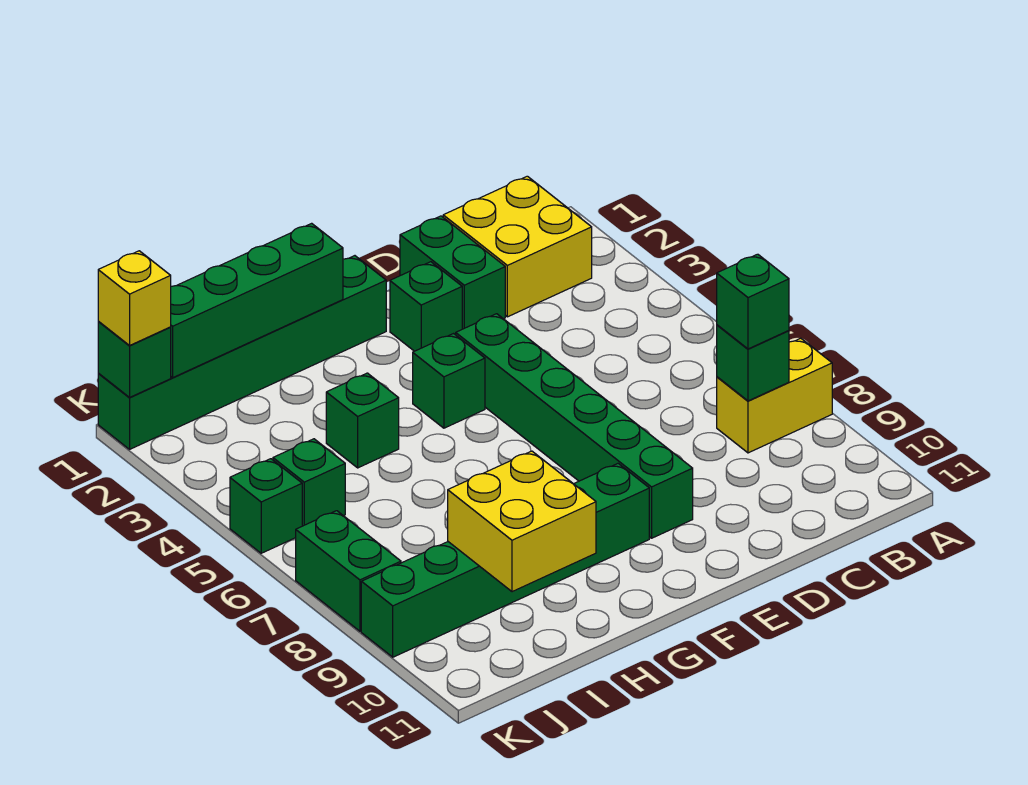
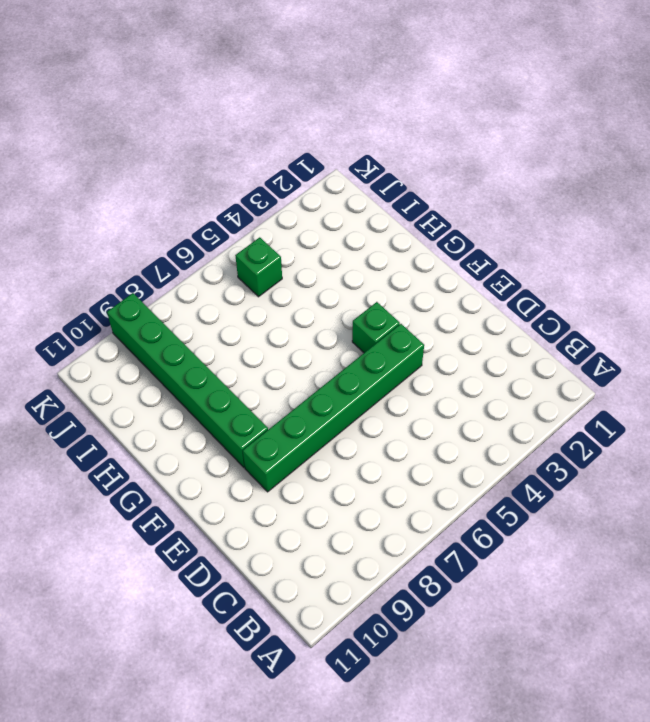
none -> yellow 1x2 brick [717,338,832,453]
none -> yellow 2x2 brick [443,176,592,317]
none -> green 1x2 brick [400,216,505,329]

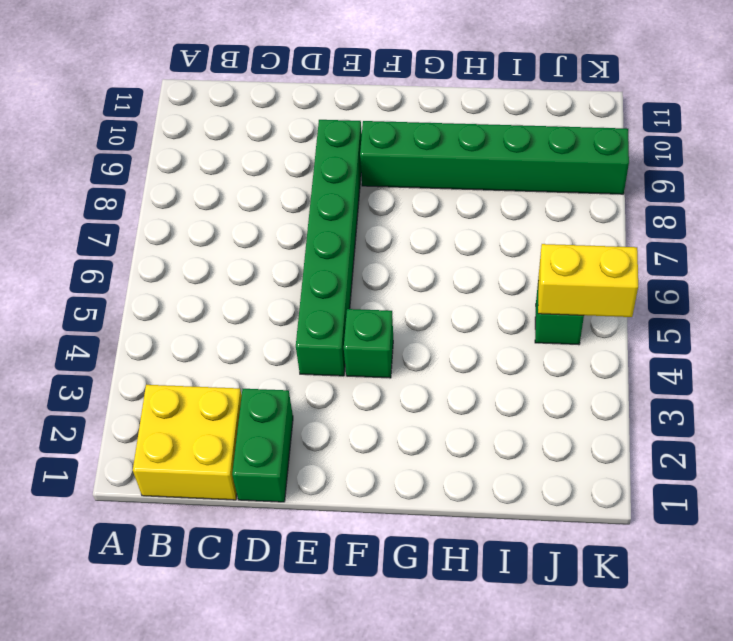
yellow 1x2 brick [538,244,638,317] -> yellow 1x2 brick moved to [717,338,832,453]
none -> green 1x1 brick [390,262,462,351]
none -> green 1x6 brick [98,256,386,449]
none -> green 1x1 brick [326,373,399,468]

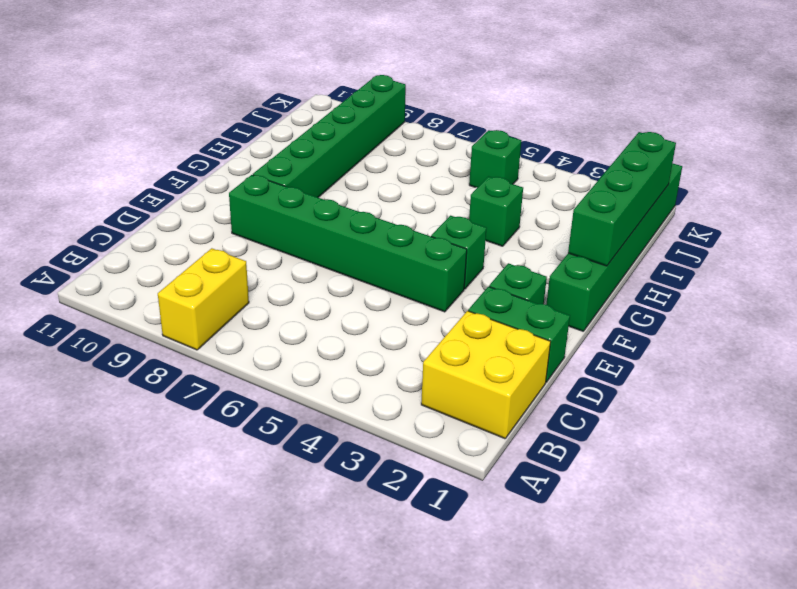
none -> green 1x1 brick [230,459,302,553]
none -> green 1x2 brick [296,511,401,631]
none -> green 1x1 brick [717,325,789,401]

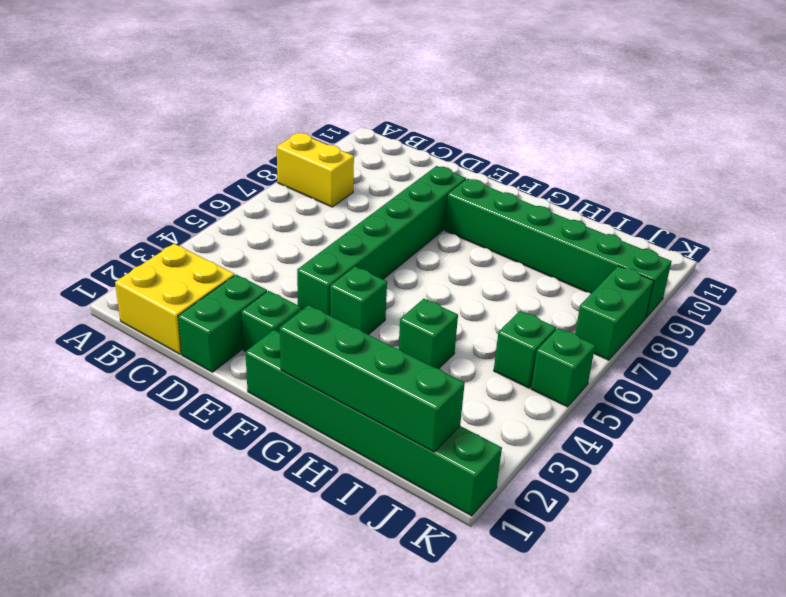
none -> green 1x1 brick [717,325,789,401]
none -> yellow 2x2 brick [448,451,596,592]
none -> green 1x1 brick [98,321,171,397]

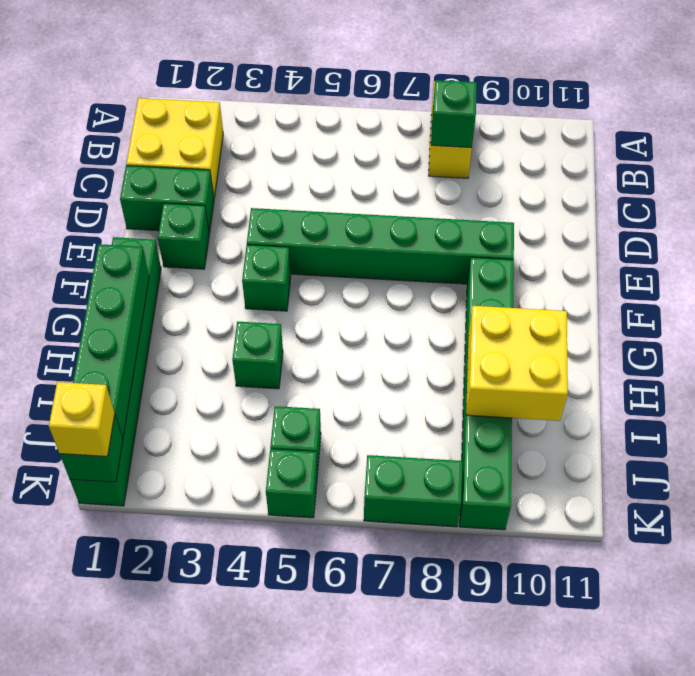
none -> green 1x1 brick [717,254,789,349]

